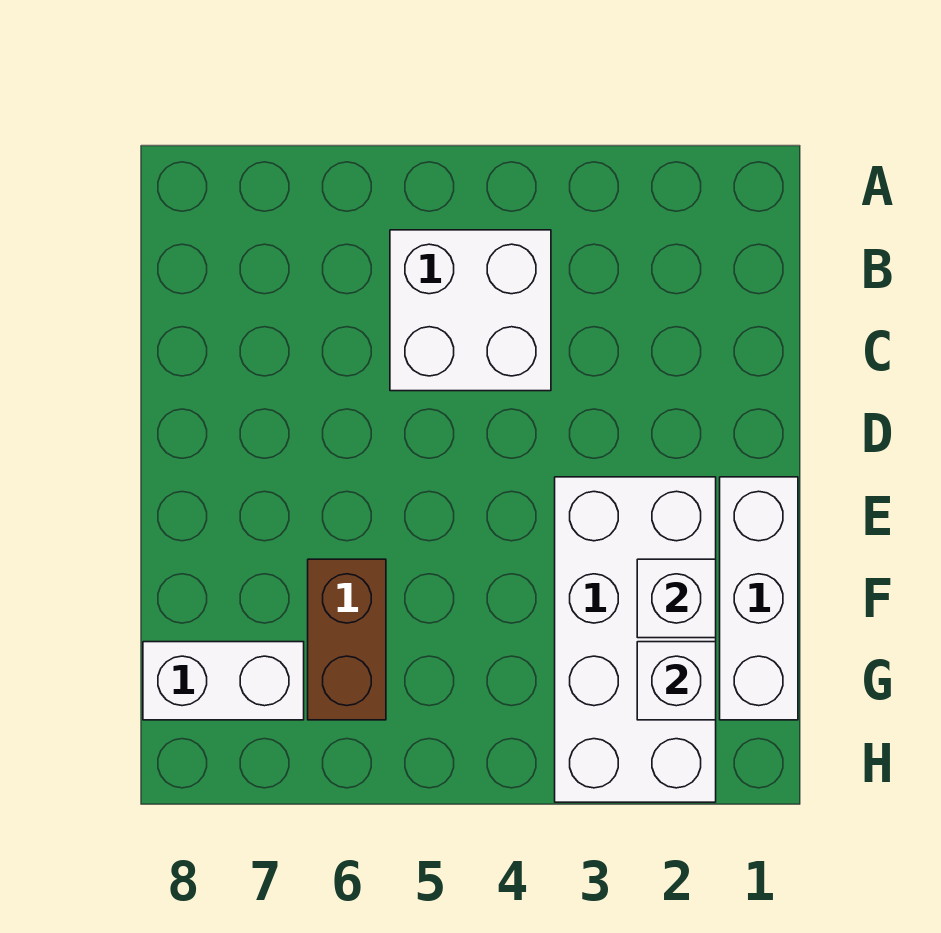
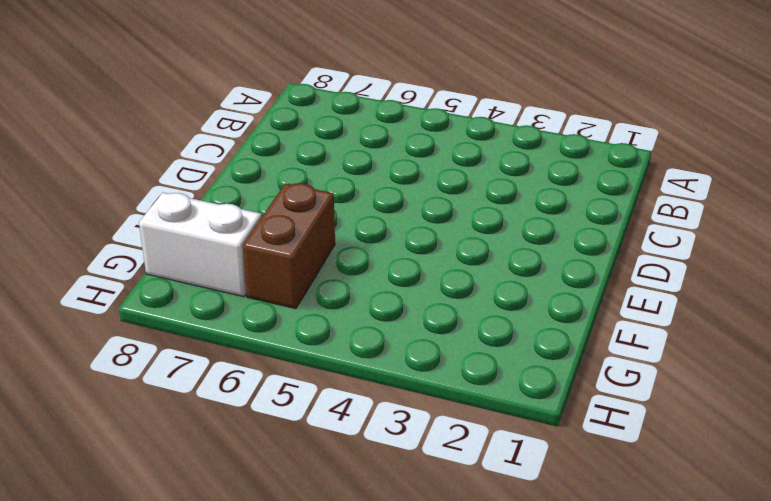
none -> white 2x2 brick [390,230,551,391]
none -> white 1x3 brick [720,477,798,720]

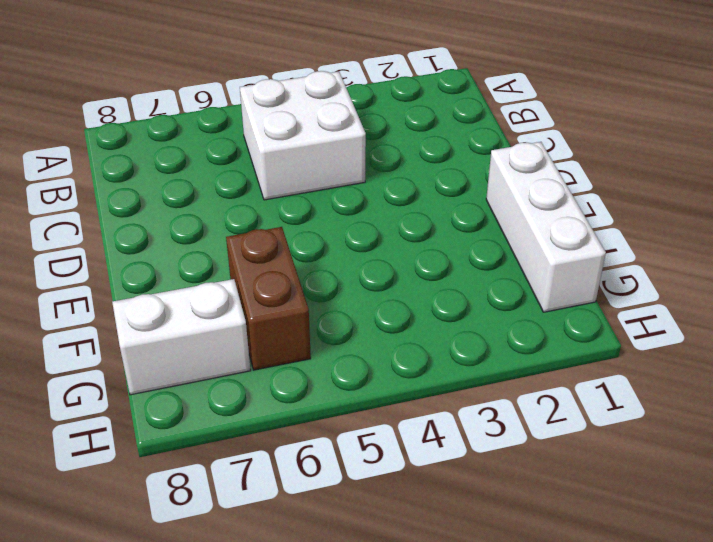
none -> white 2x4 brick [555,477,716,802]
none -> white 1x1 brick [637,559,716,638]

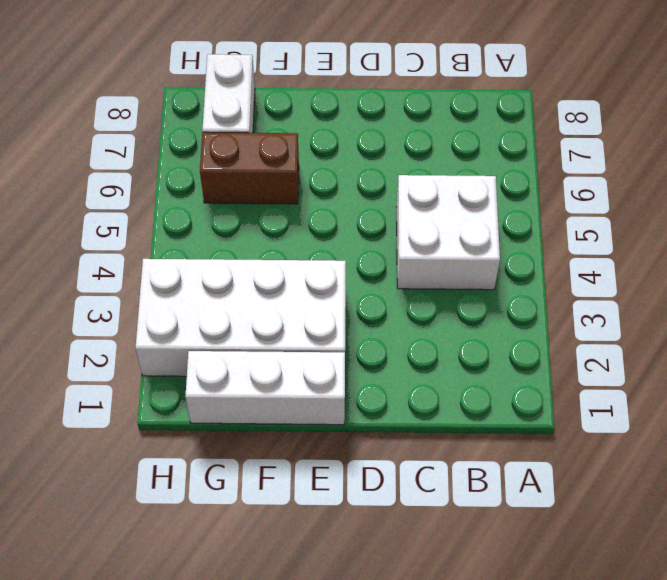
none -> white 1x1 brick [637,559,716,638]
none -> white 1x1 brick [637,642,716,720]

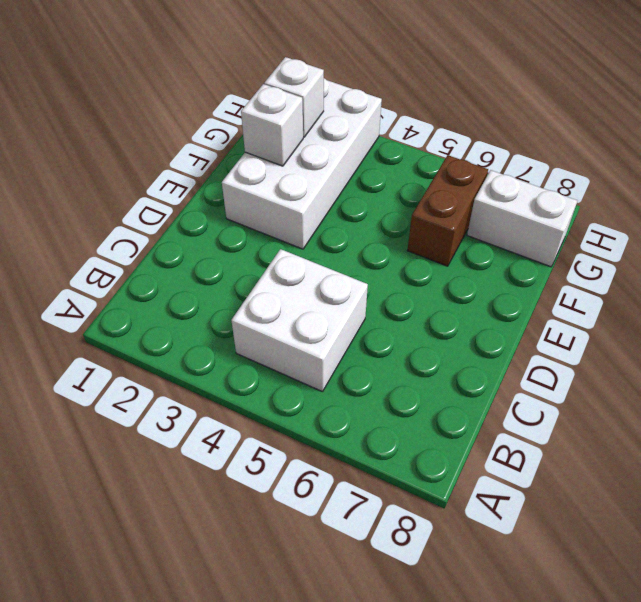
none -> white 1x3 brick [720,477,798,720]

